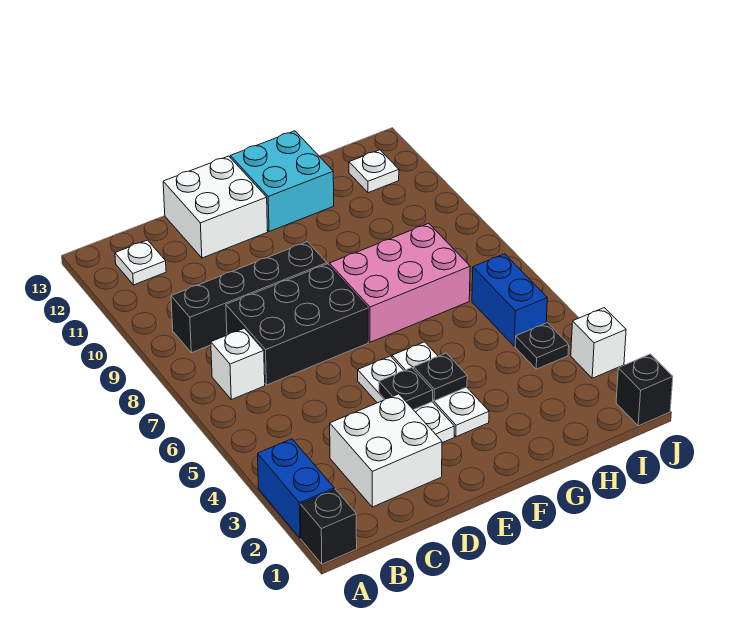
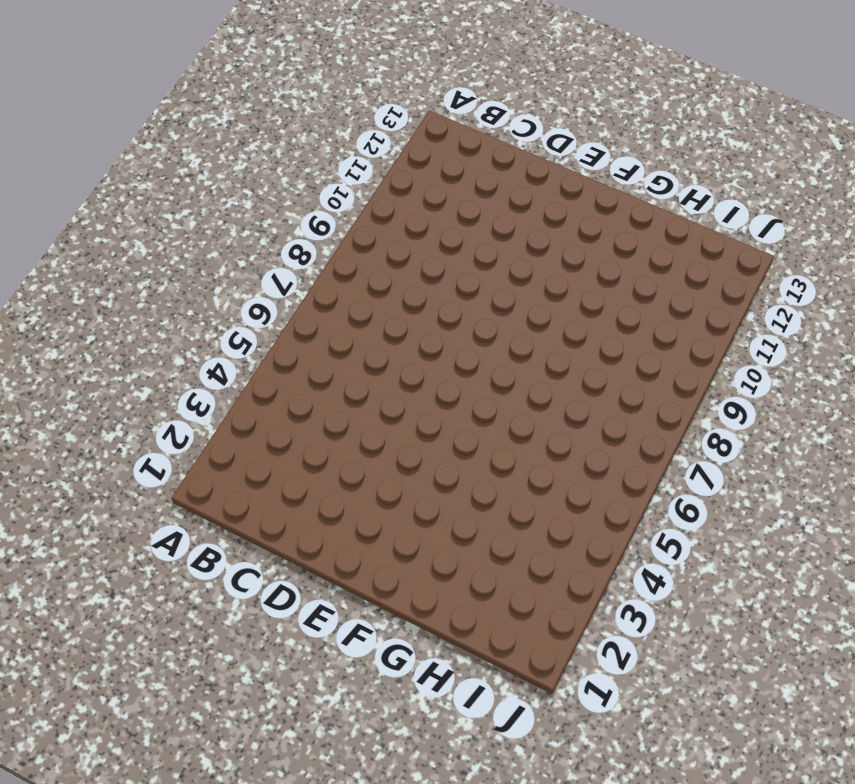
none -> black 1x1 brick [300,489,357,564]
none -> blue 1x2 brick [258,439,334,538]
none -> white 1x1 brick [211,328,265,400]

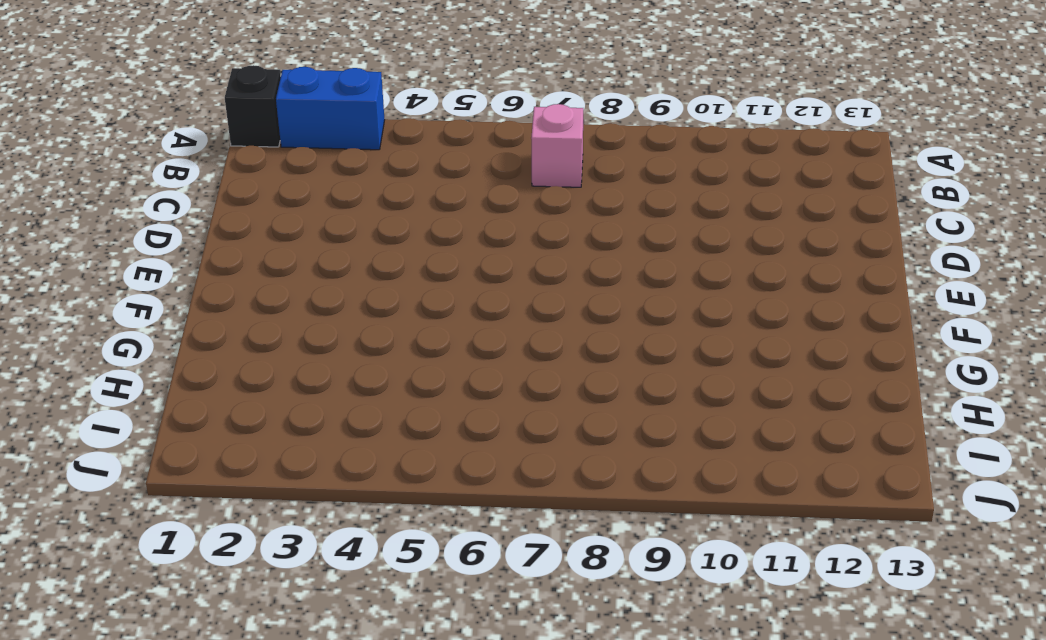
pink 1x1 brick [531,104,583,187] -> white 1x1 brick [211,328,265,400]
none -> black 1x4 brick [171,242,327,353]
none -> white 1x1 plate [115,240,166,285]
none -> white 2x2 brick [330,394,442,507]

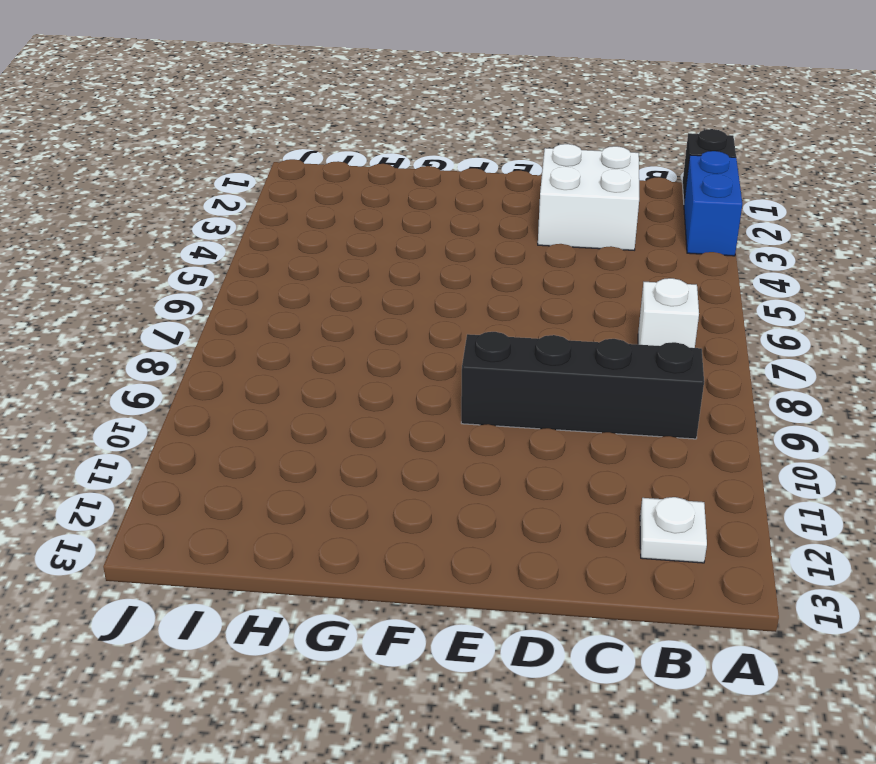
none -> black 2x3 brick [226,264,368,385]
none -> white 2x2 brick [163,156,268,258]
none -> white 1x3 plate [358,356,454,443]

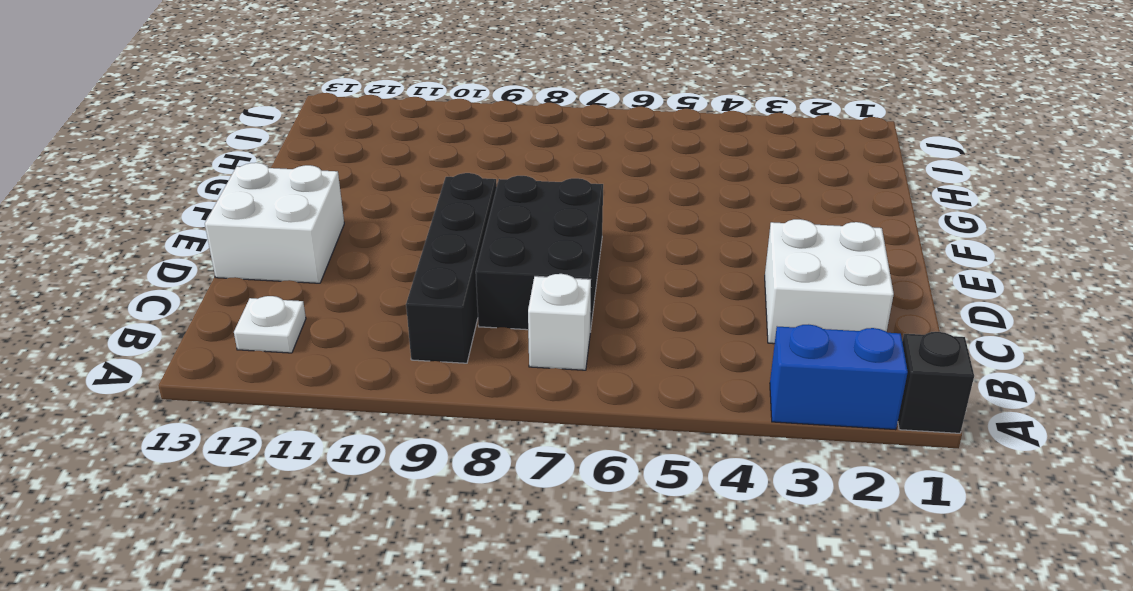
none -> white 1x3 plate [358,356,454,443]
none -> white 1x3 plate [392,342,489,437]
none -> pink 2x3 brick [329,223,470,342]

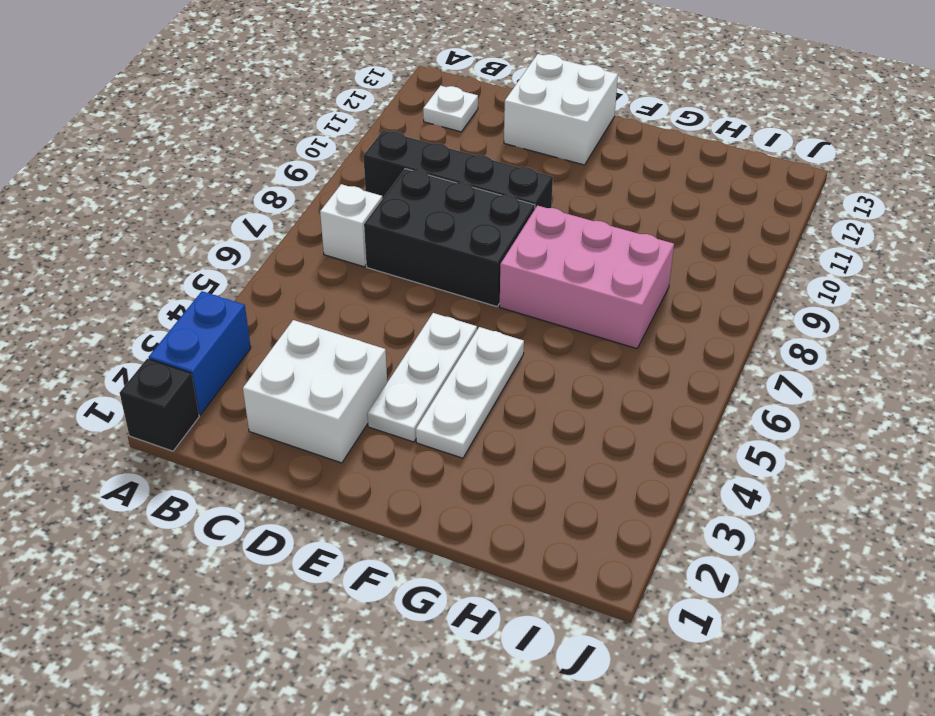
none -> cyan 2x2 brick [230,131,334,232]
none -> black 1x1 plate [515,323,569,369]
none -> blue 1x2 brick [472,254,547,346]

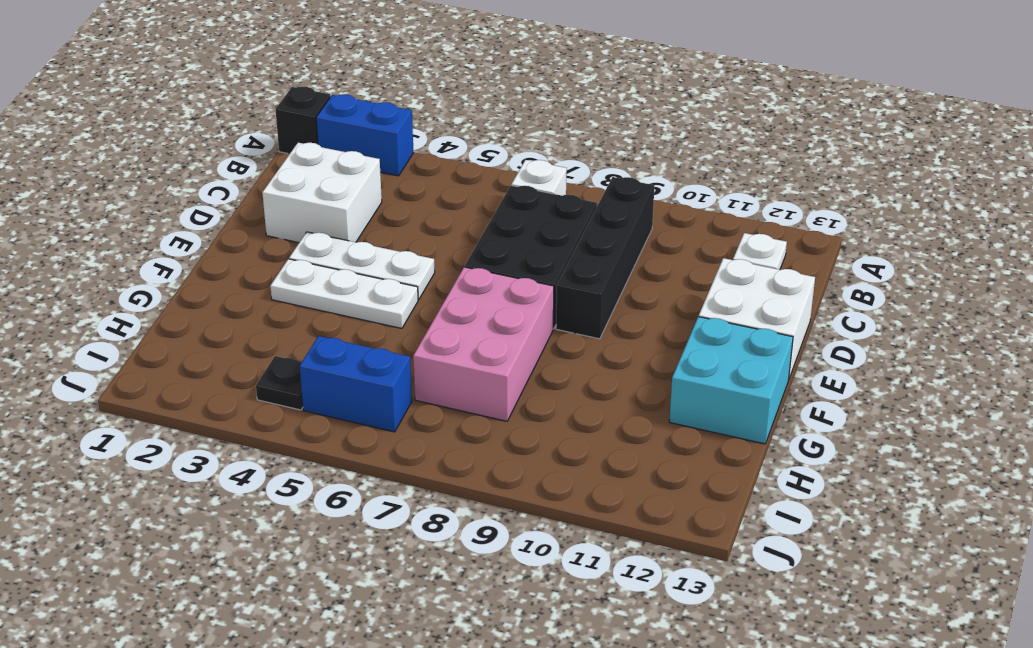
none -> white 1x1 plate [349,150,399,193]
none -> black 1x1 brick [616,354,673,426]
none -> white 1x1 brick [571,308,626,378]

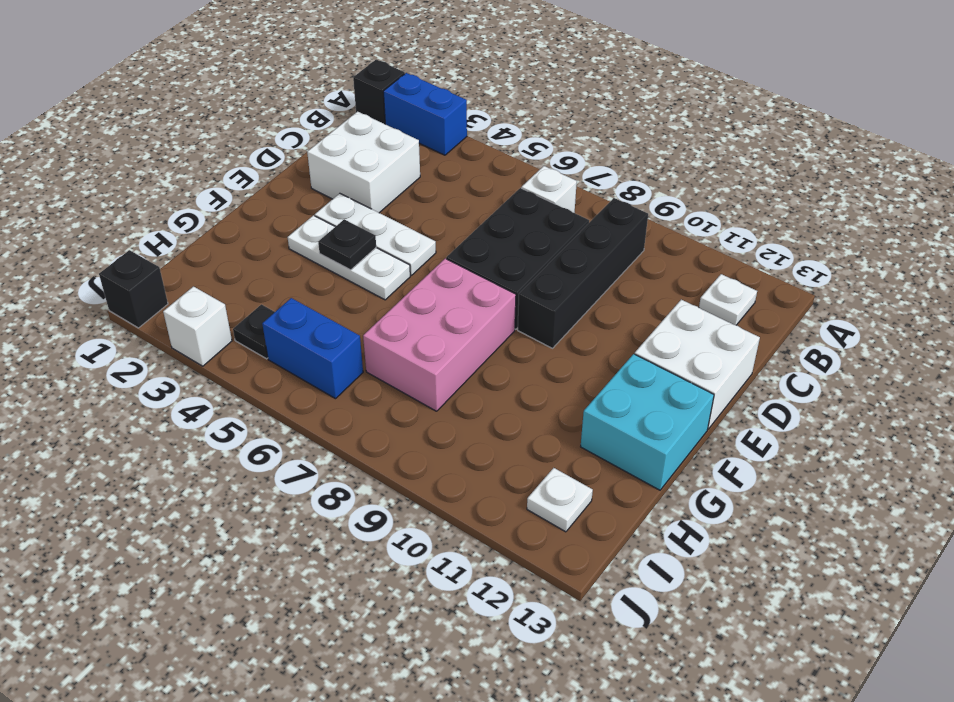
none -> black 1x1 plate [379,368,433,410]

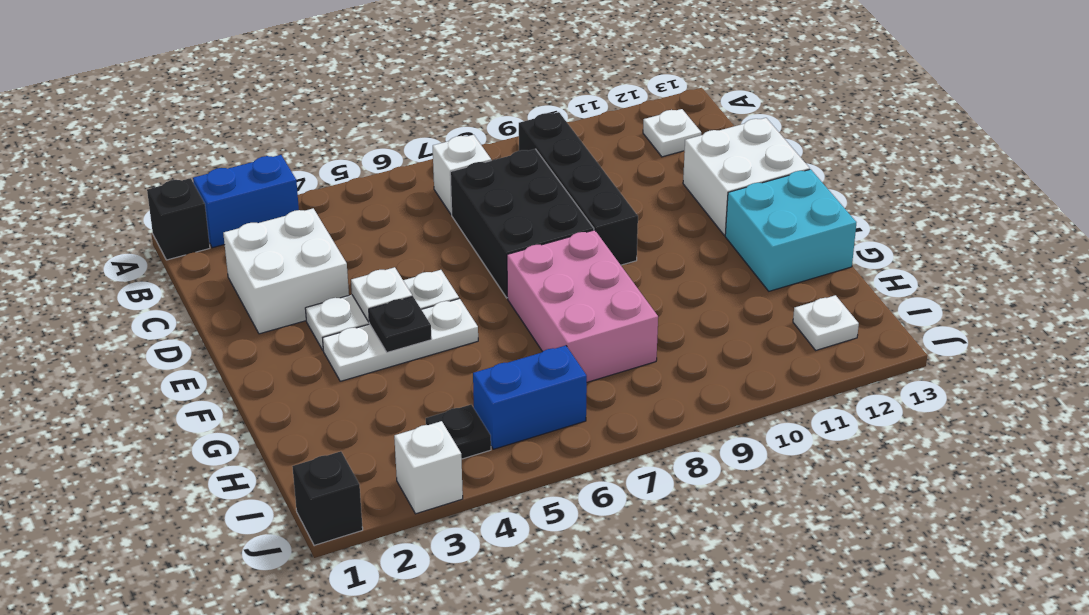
white 1x1 plate [351,267,412,322] -> black 1x1 plate [379,368,433,410]

